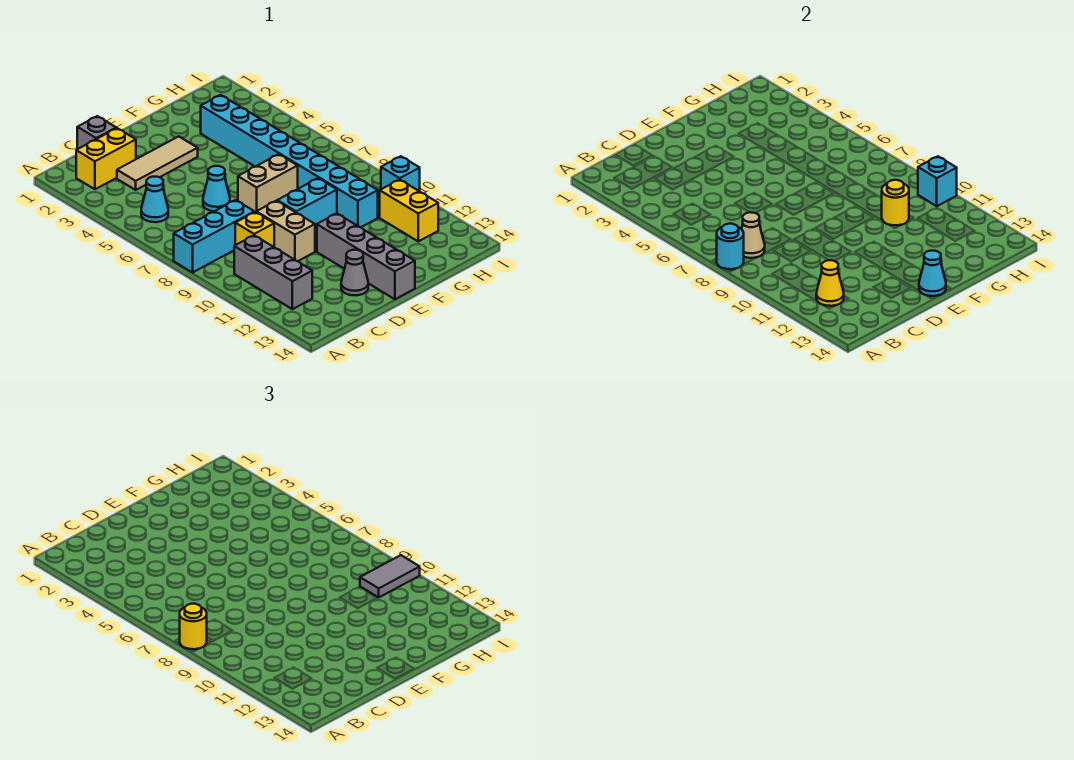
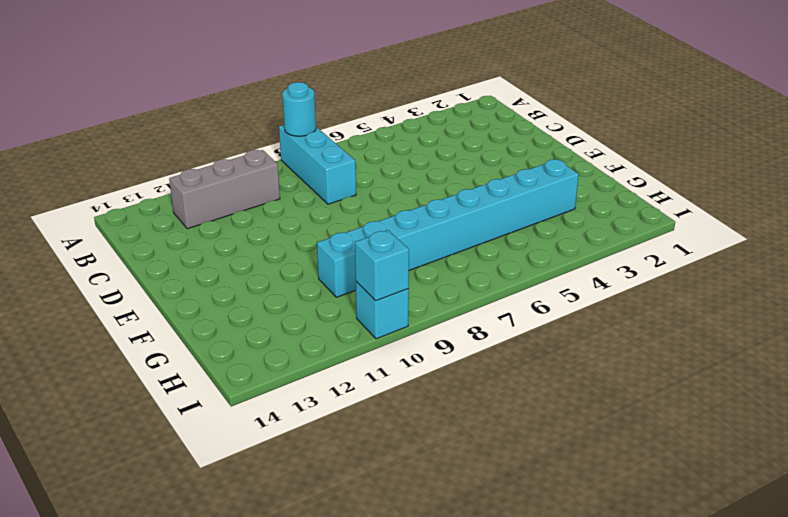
none -> yellow 1x2 brick [76,128,136,189]
none -> cyan 1x1 cone [141,177,168,222]
none -> grey 1x1 brick [77,116,116,149]

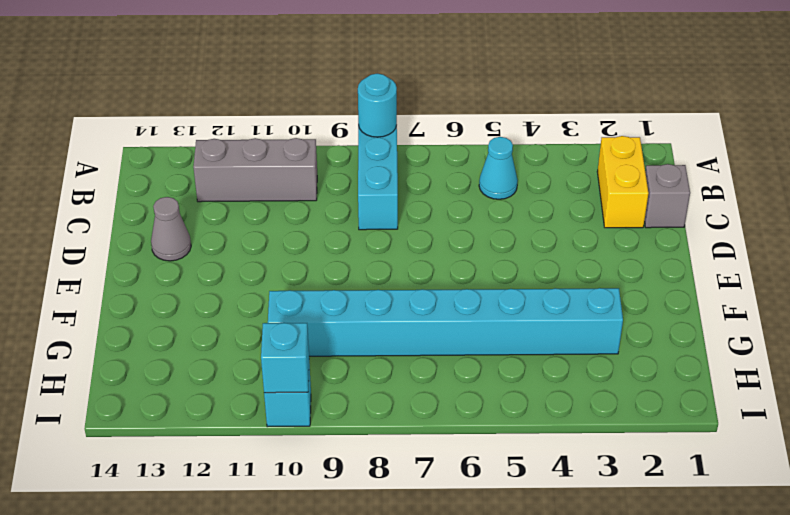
none -> tan 1x3 tile [117,136,198,190]
none -> yellow 1x1 brick [235,212,274,247]
none -> cyan 1x1 cone [203,166,230,211]

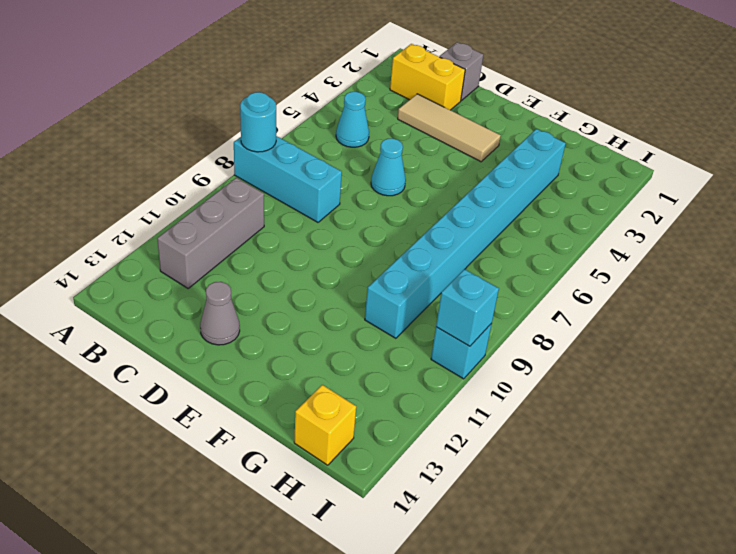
yellow 1x1 brick [294,385,356,465] -> yellow 1x1 brick moved to [235,212,274,247]
none -> tan 1x2 brick [256,201,315,261]
none -> tan 1x2 brick [238,154,298,212]
none -> cyan 1x2 brick [277,178,337,229]

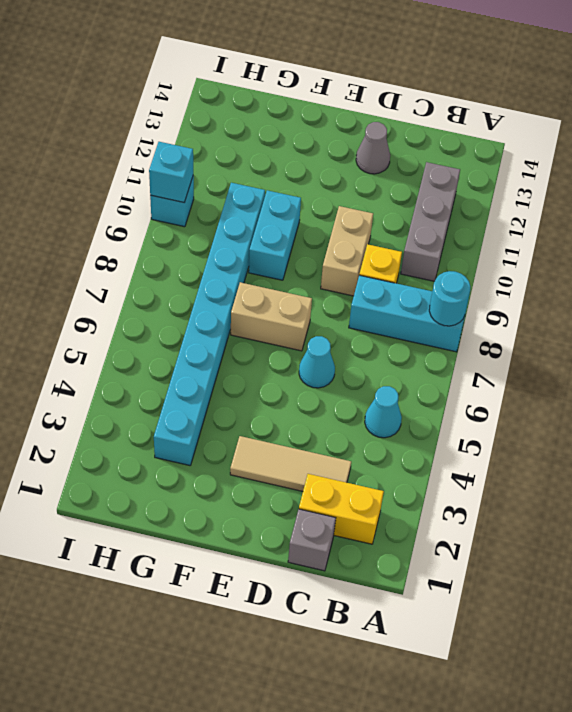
cyan 1x2 brick [249,190,301,280] -> cyan 1x2 brick turned to [277,178,337,229]
none -> grey 1x4 brick [317,213,415,299]
none -> yellow 1x2 brick [380,180,438,241]
none -> tan 1x1 cone [742,212,765,258]

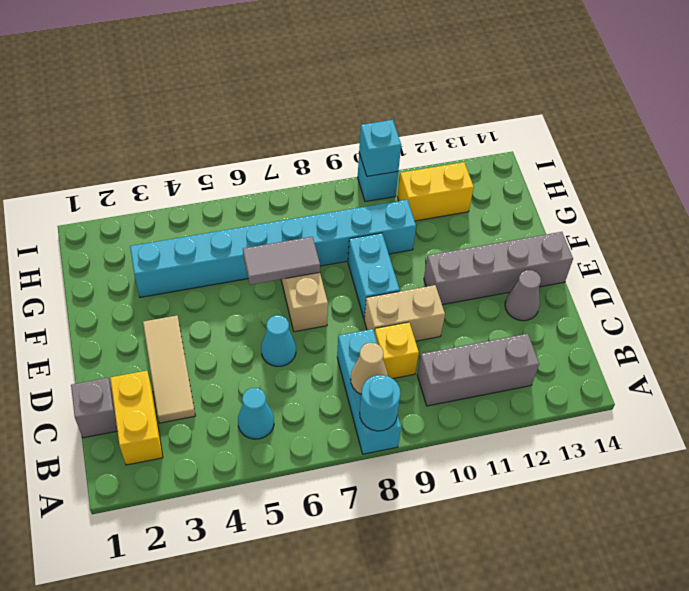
grey 1x2 tile [243,237,320,285] -> grey 1x2 tile turned to [360,555,420,597]
none -> yellow 1x1 cone [816,260,844,306]
none -> cyan 1x1 cone [919,251,946,296]
none -> yellow 1x1 round brick [882,180,909,225]

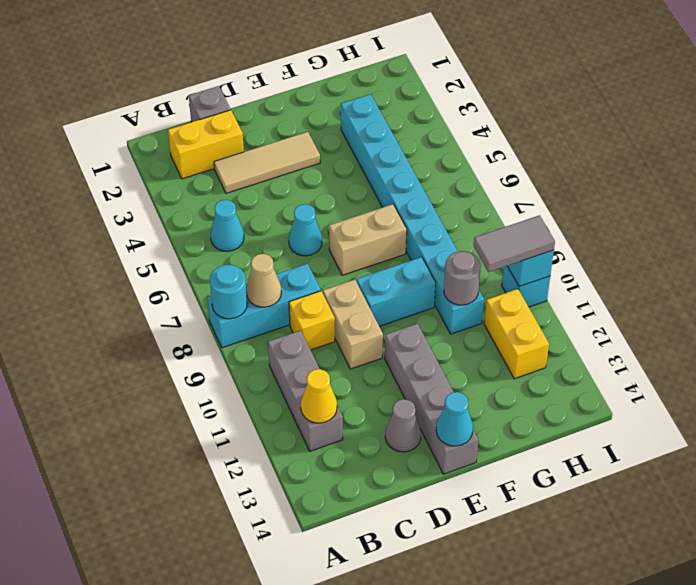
grey 1x1 round brick [444,251,481,305] -> yellow 1x1 round brick [882,180,909,225]
none -> yellow 1x1 round brick [180,604,207,649]

